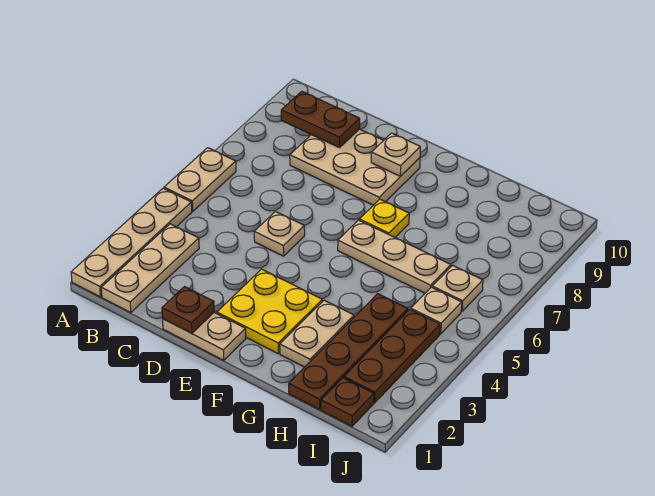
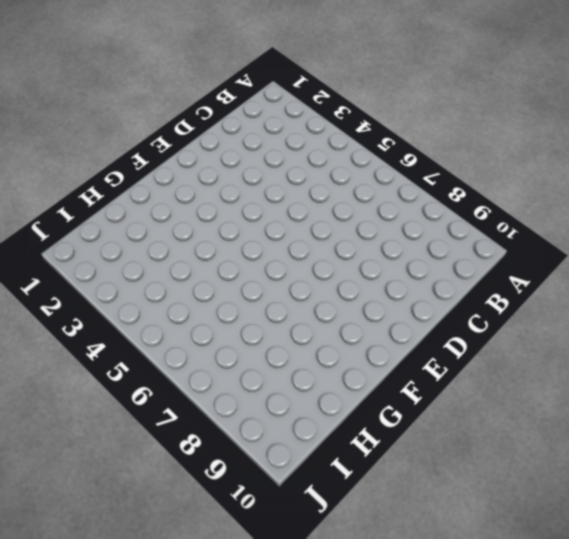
none -> tan 1x4 plate [71,188,192,297]
none -> tan 1x2 plate [164,148,236,211]
none -> tan 1x3 plate [101,224,199,313]

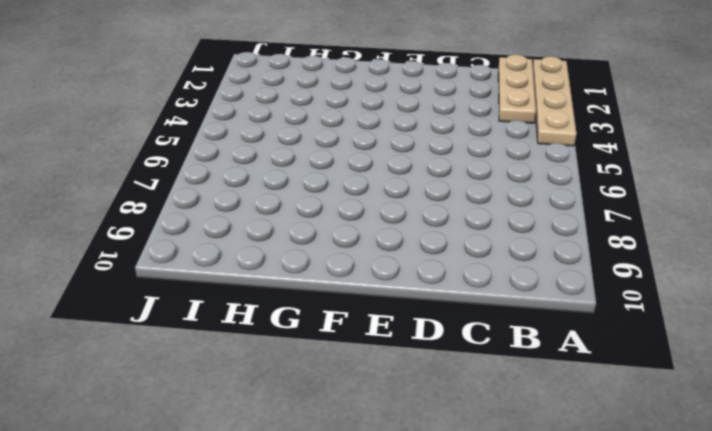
none -> tan 1x2 plate [164,148,236,211]
none -> tan 2x3 plate [290,129,420,205]
none -> tan 1x2 plate [163,313,246,360]

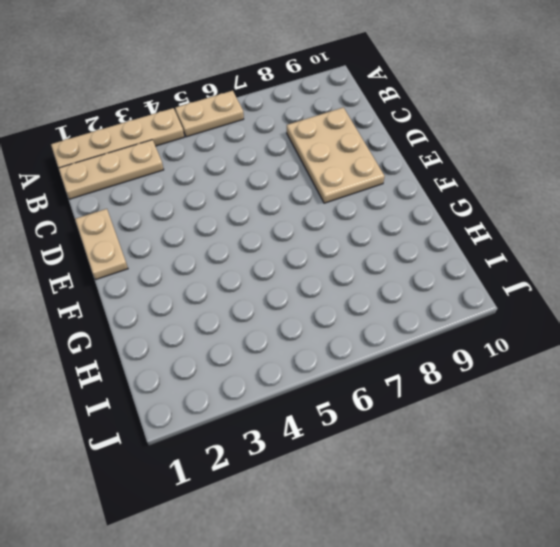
none -> tan 1x1 plate [254,212,305,256]
none -> yellow 2x2 plate [217,269,322,353]
none -> tan 1x3 plate [338,220,451,293]

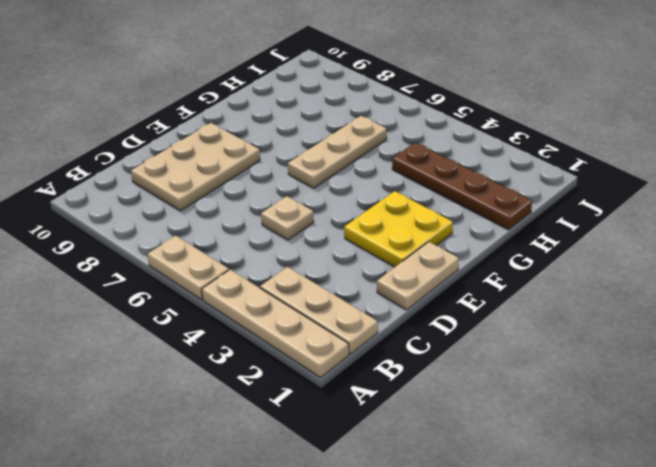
none -> yellow 1x1 plate [359,199,409,237]
none -> tan 1x2 plate [280,300,354,367]
none -> brown 1x1 plate [321,378,374,426]

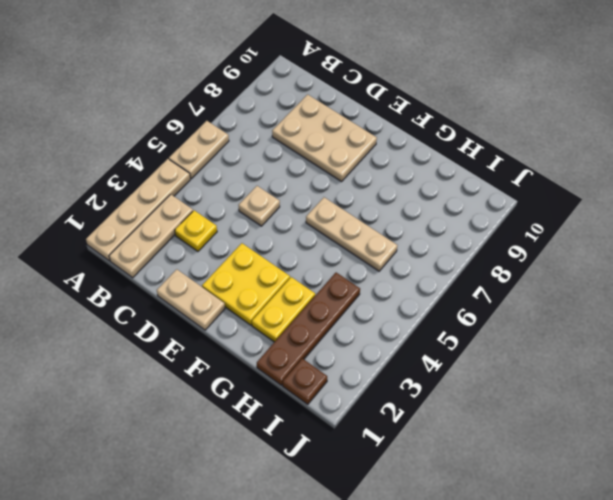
yellow 1x1 plate [175,210,217,251] -> yellow 1x1 plate moved to [359,199,409,237]
yellow 1x2 plate [252,277,315,342] -> tan 1x2 plate [280,300,354,367]
none -> brown 1x3 plate [344,309,440,403]
none -> tan 1x1 plate [411,287,462,334]
none -> tan 1x1 plate [432,265,483,311]

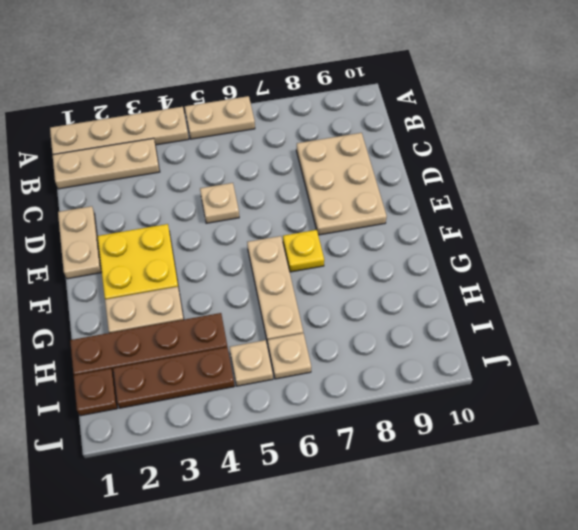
none -> brown 1x2 plate [281,91,360,148]
none -> brown 1x1 plate [162,287,214,333]
none -> tan 1x1 plate [371,133,420,176]

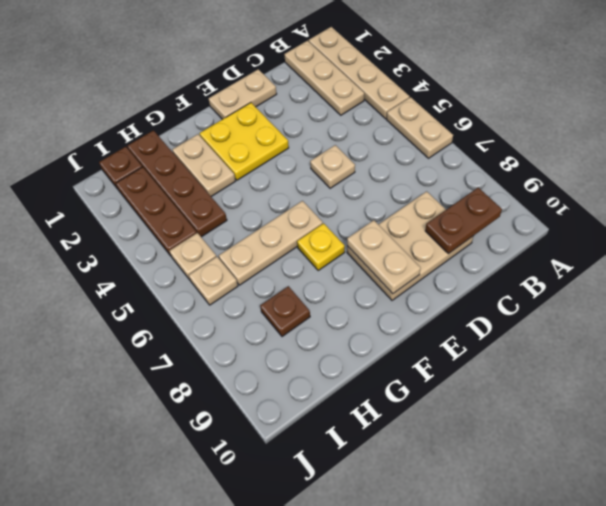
tan 1x2 plate [347,220,421,294] -> tan 1x1 plate [371,133,420,176]
brown 1x1 plate [260,286,310,337] -> brown 1x1 plate moved to [162,287,214,333]

